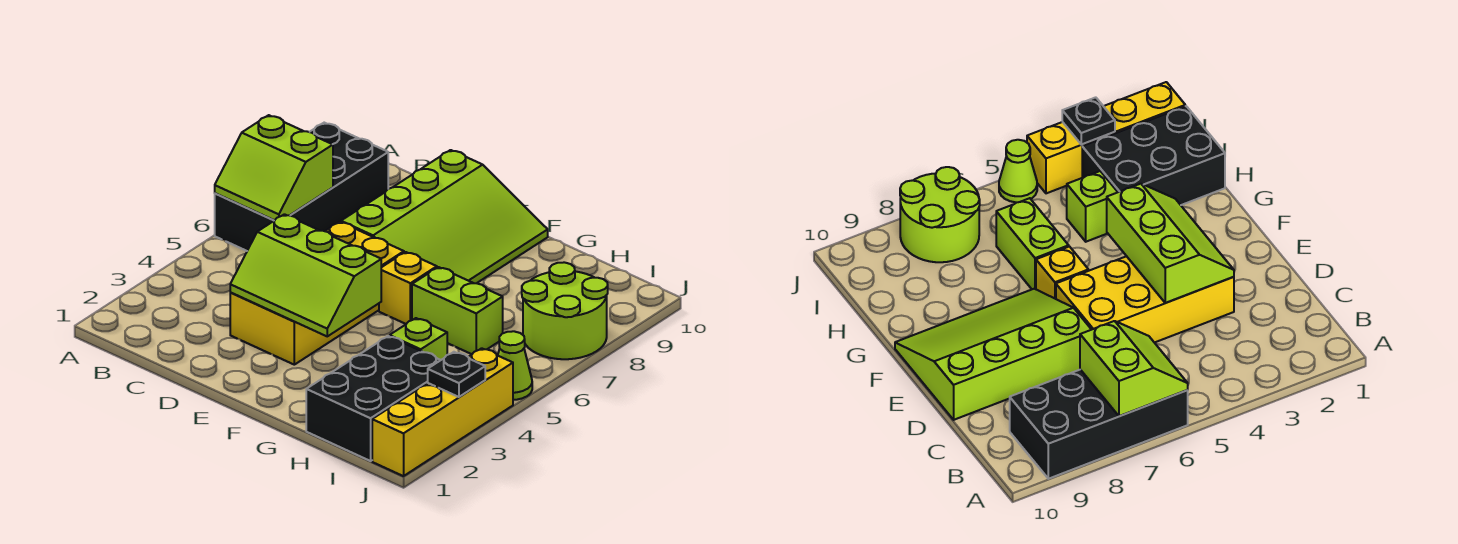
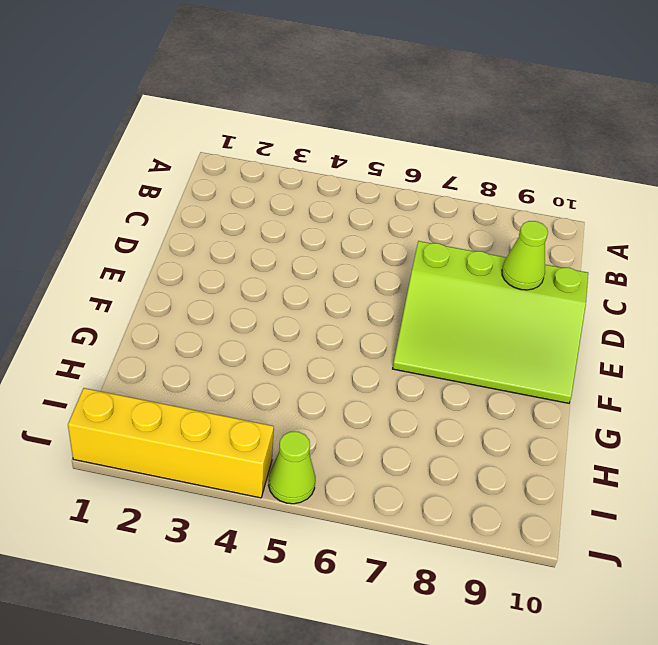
lime 1x1 cone [502,221,548,290] -> none
none -> black 2x4 brick [215,123,388,251]
none -> yellow 2x4 brick [230,222,404,365]
none -> yellow 1x1 brick [379,252,437,324]

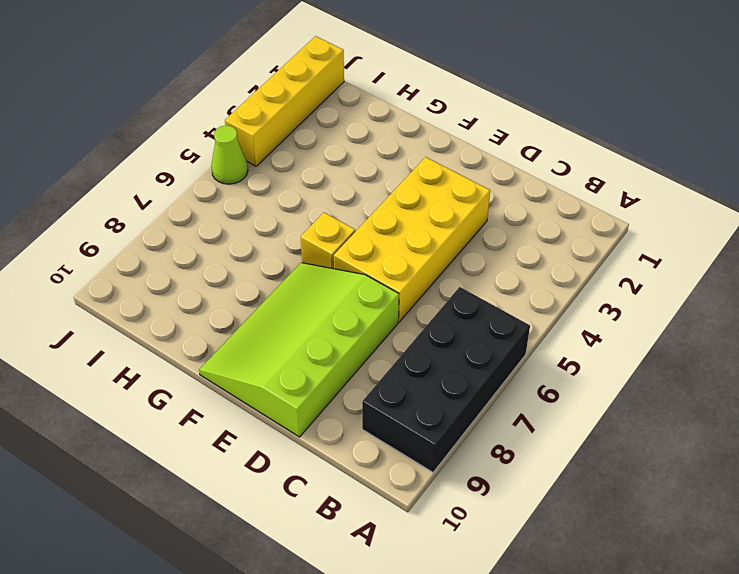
none -> lime 1x2 brick [412,267,503,354]
none -> black 2x3 brick [306,336,440,461]
none -> lime 1x1 brick [390,318,447,360]

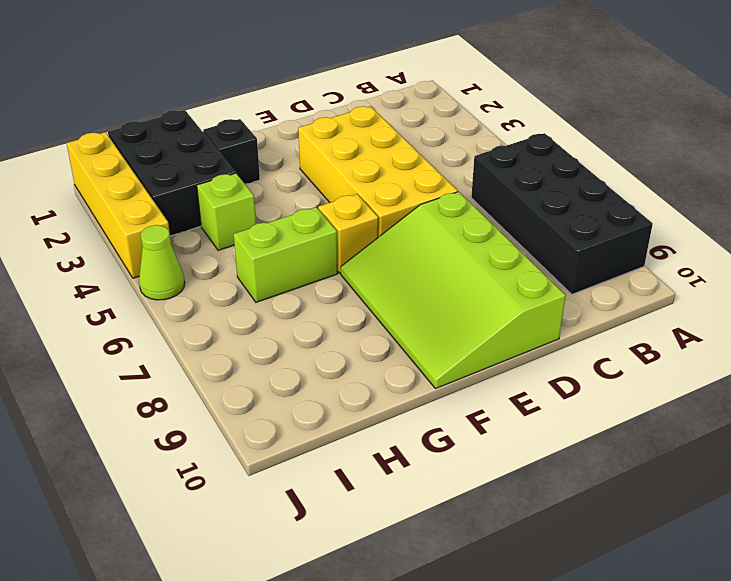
black 1x1 brick [203,119,260,184] -> none
none -> lime 2x2 round brick [522,262,608,359]
none -> lime 2x2 slope [215,115,333,220]
none -> lime 2x3 slope [230,214,381,336]

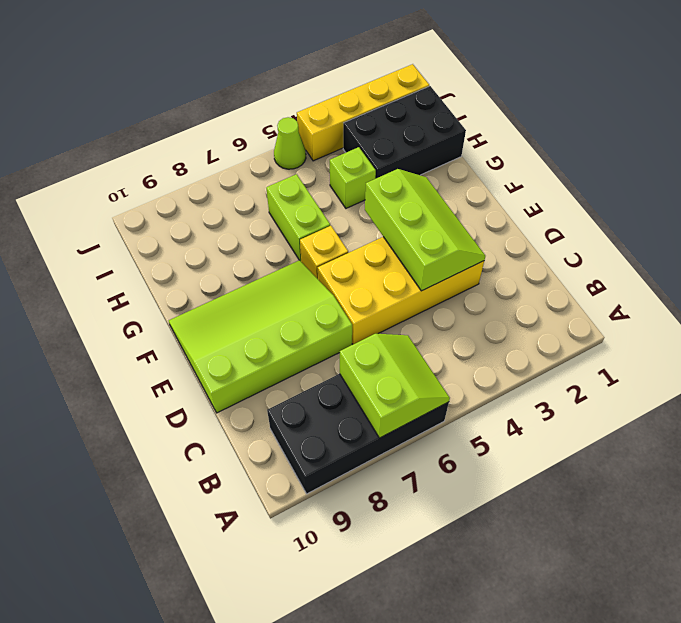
none -> lime 2x2 round brick [522,262,608,359]
none -> black 1x1 plate [428,352,485,397]

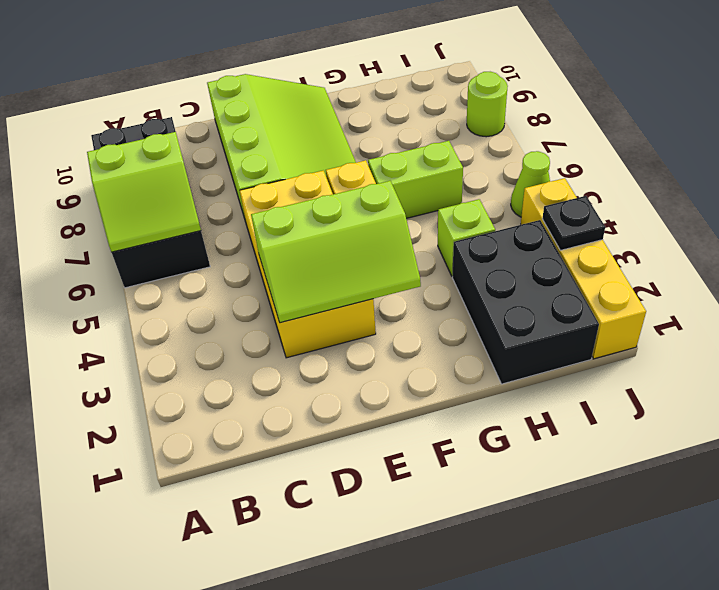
lime 1x1 round brick [467,72,508,137] -> lime 2x2 round brick [522,262,608,359]

